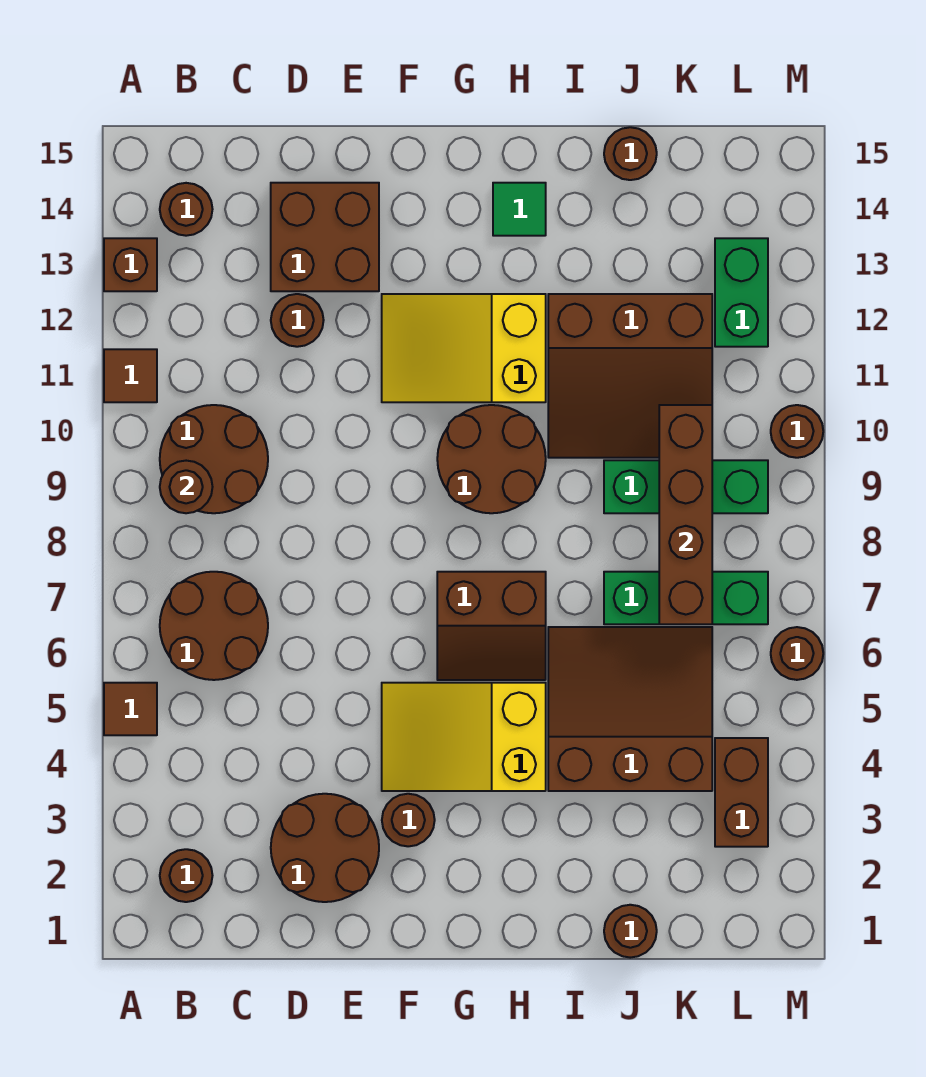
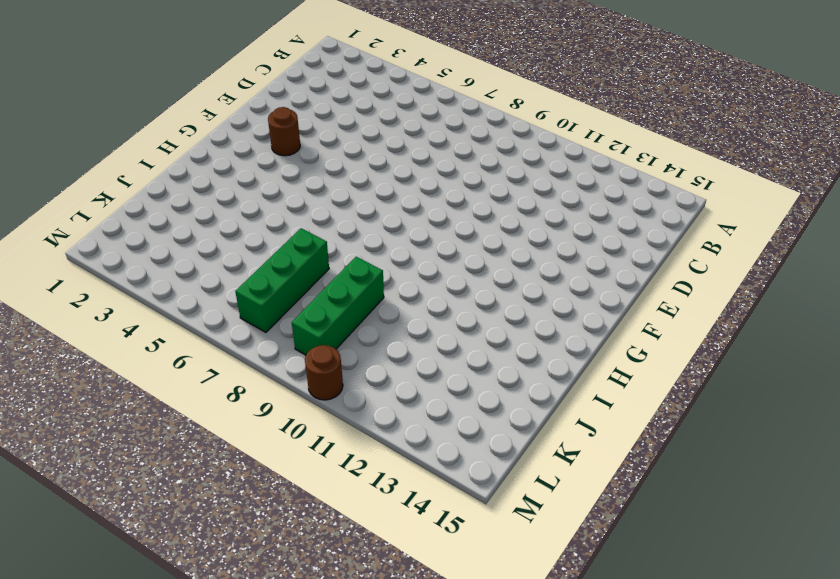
none -> brown 1x1 tile [104,683,157,735]
none -> brown 1x1 tile [104,349,157,402]
none -> brown 1x1 brick [104,238,157,291]

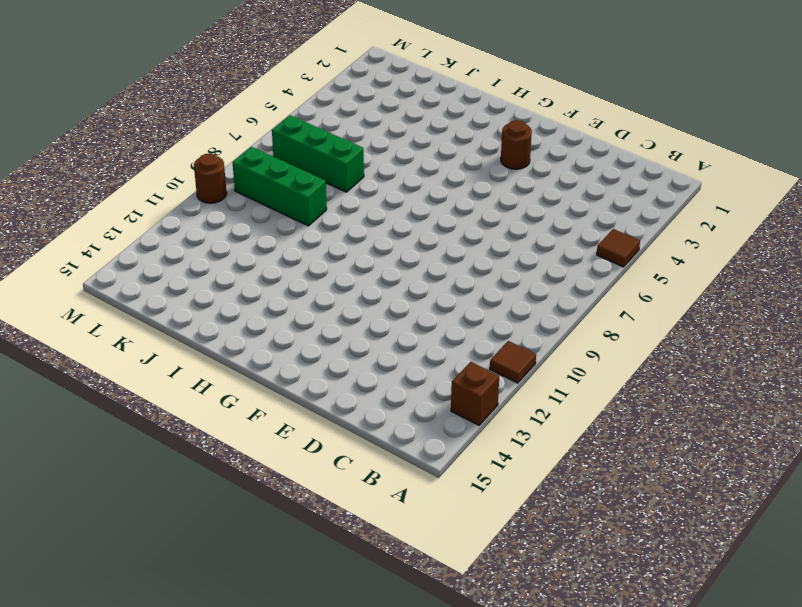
none -> brown 1x1 round brick [160,849,213,902]
none -> brown 2x2 round brick [160,572,268,680]
none -> brown 2x2 round brick [160,405,268,513]

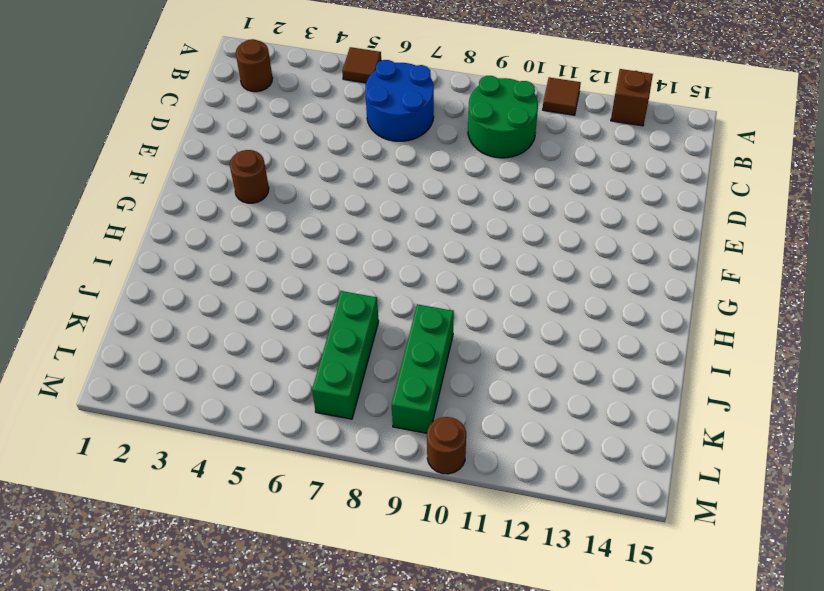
blue 2x2 round brick [365,60,434,141] -> brown 2x2 round brick [160,572,268,680]
green 2x2 round brick [468,76,538,158] -> brown 2x2 round brick [160,405,268,513]
none -> brown 1x1 round brick [160,183,213,236]
none -> brown 2x2 round brick [271,794,379,902]
none -> brown 1x1 round brick [271,294,324,347]

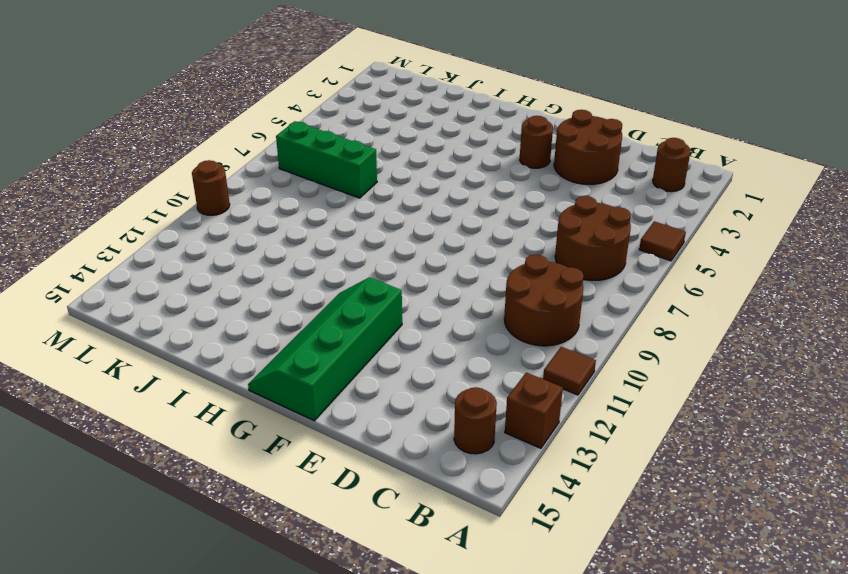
green 2x4 slope [248,277,402,421] -> yellow 2x3 slope [382,294,546,402]
none -> brown 1x1 round brick [271,294,324,347]
none -> brown 2x2 brick [271,183,379,291]
none -> yellow 2x3 slope [382,683,546,791]

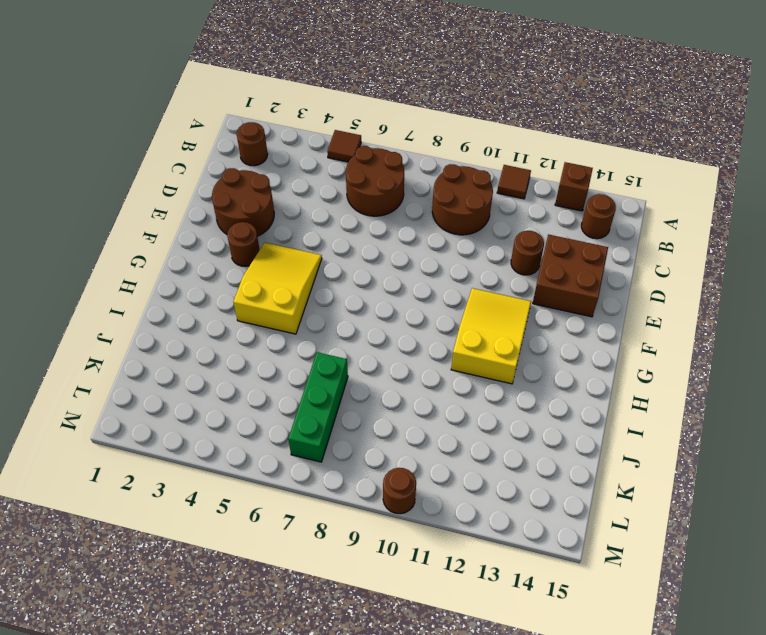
none -> brown 2x2 slope [437,572,546,680]
none -> brown 2x2 round brick [437,405,546,513]
none -> green 1x1 tile [493,183,546,236]

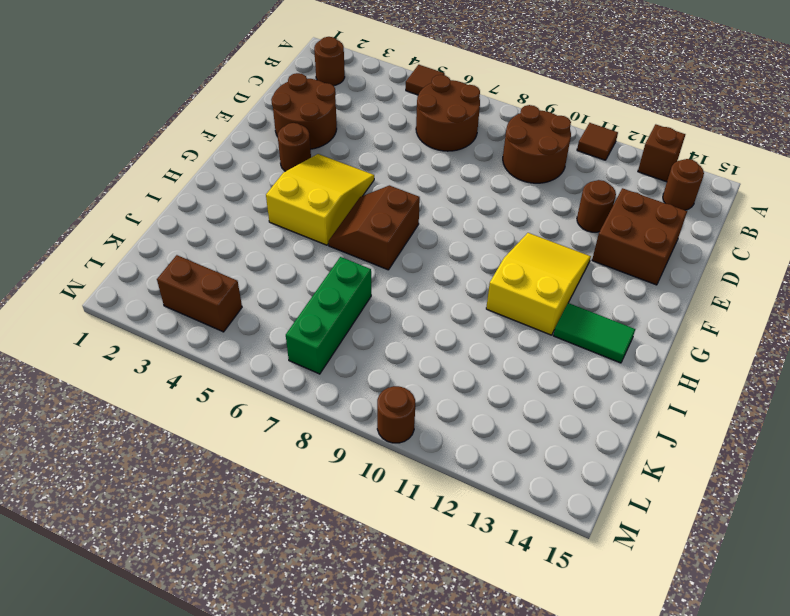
green 1x2 tile [553,303,635,363] -> green 1x1 tile [493,183,546,236]
none -> brown 2x2 round brick [437,405,546,513]
none -> brown 3x3 slope [548,627,712,791]
none -> brown 3x3 slope [548,294,712,458]

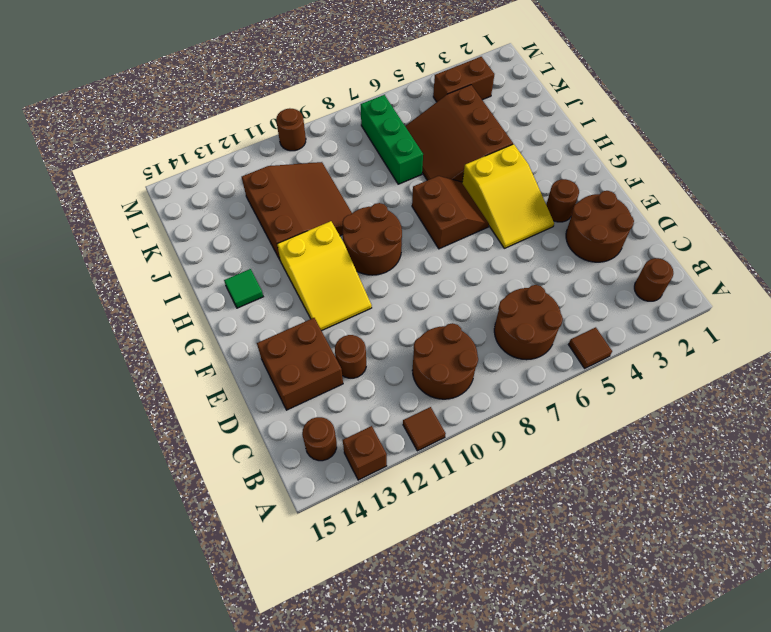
none -> brown 1x1 round brick [604,905,657,958]
none -> green 1x3 brick [604,460,768,513]
none -> brown 1x1 round brick [604,127,657,180]

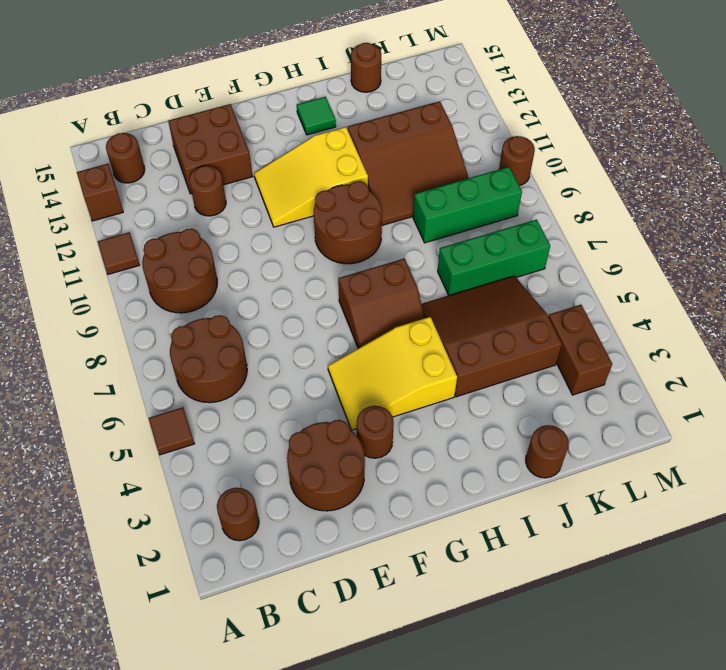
none -> green 1x2 brick [715,238,768,347]
none -> brown 1x1 round brick [771,627,823,680]
none -> brown 1x1 round brick [160,461,212,513]

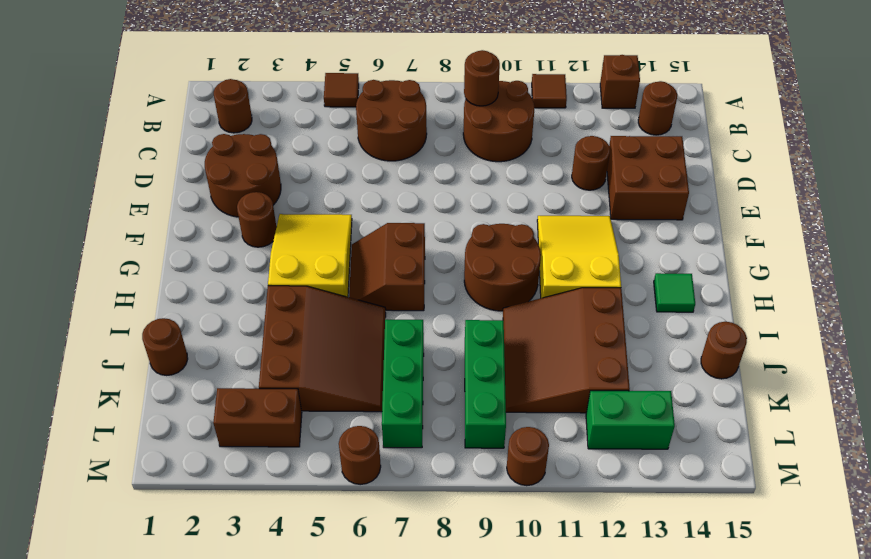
none -> brown 1x4 brick [659,405,712,624]

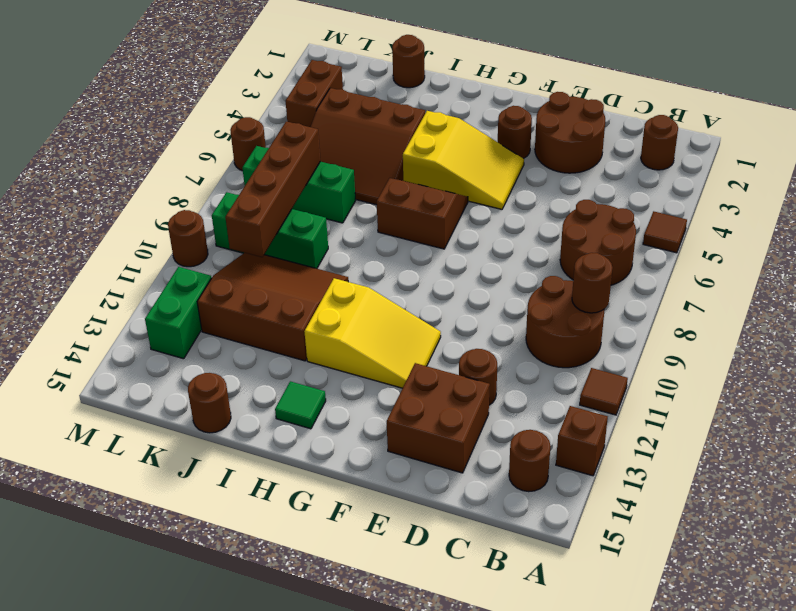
none -> brown 2x2 round brick [437,405,546,513]

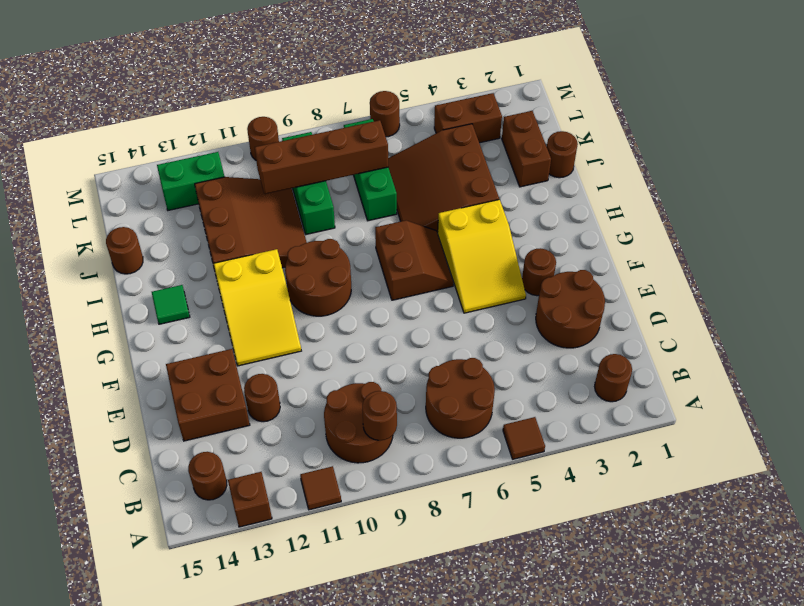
brown 1x2 brick [502,111,551,187] -> none

